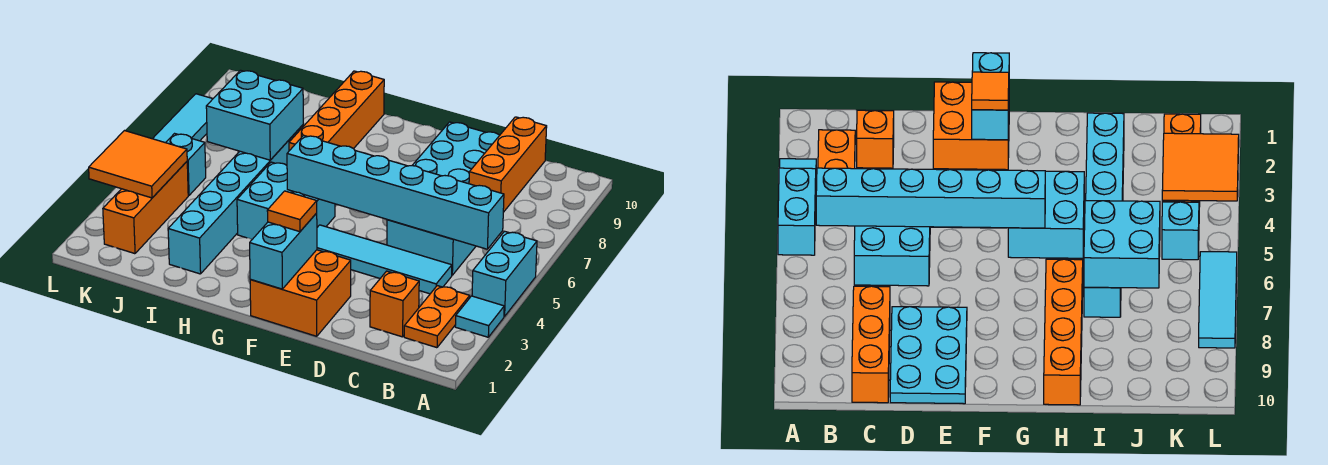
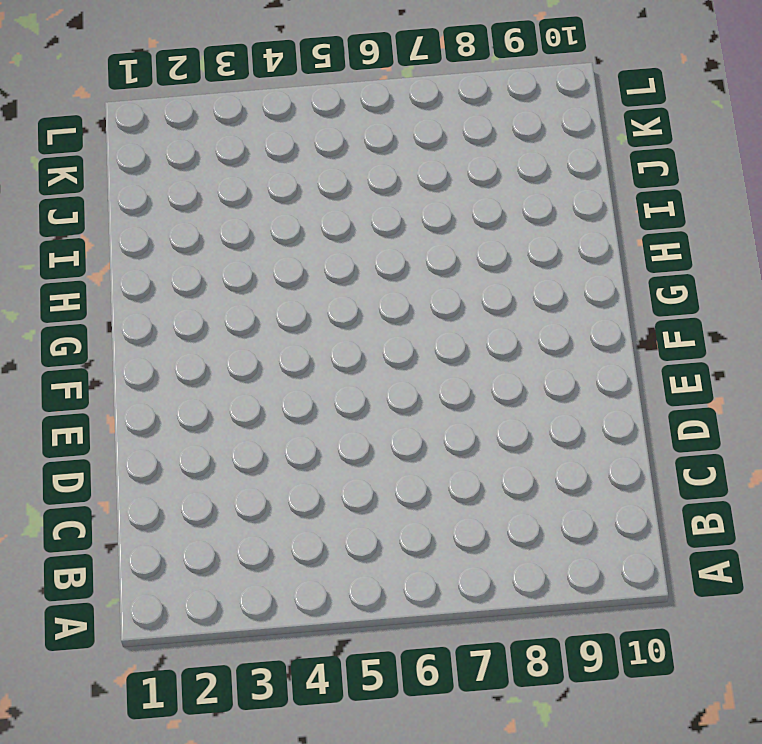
none -> cyan 1x1 tile [455,296,504,337]
none -> cyan 1x2 brick [472,231,537,317]
none -> orange 1x2 plate [404,286,470,348]

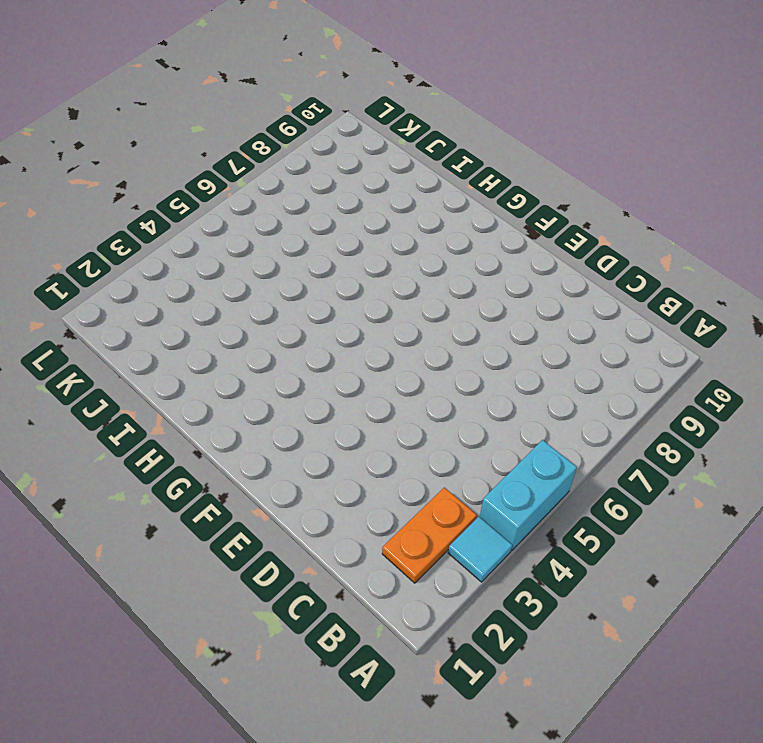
none -> orange 1x1 brick [370,271,419,337]
none -> cyan 1x4 tile [317,225,452,294]
none -> cyan 2x2 brick [387,220,476,275]

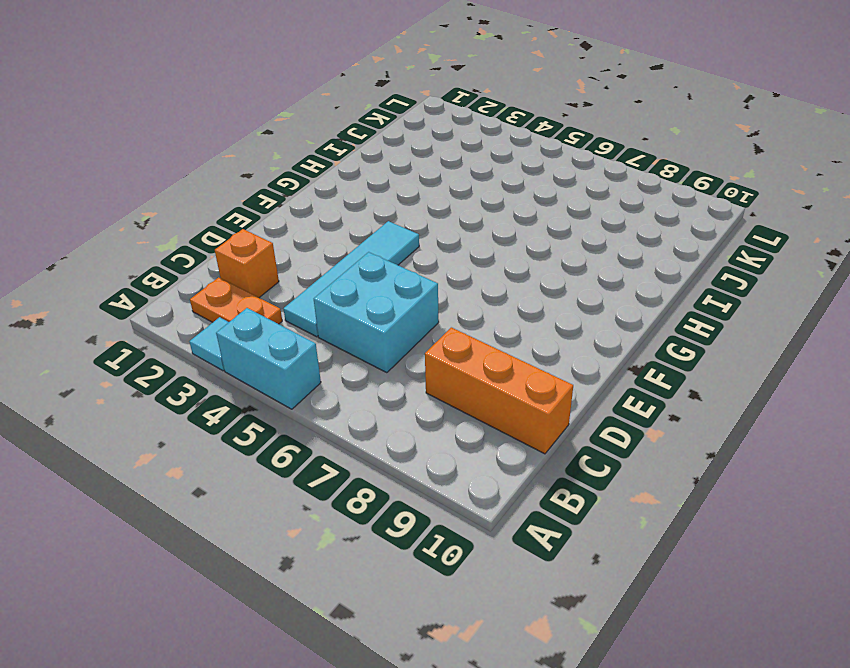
none -> cyan 2x3 plate [412,122,500,184]
none -> orange 2x2 brick [250,250,351,336]
none -> cyan 2x2 brick [237,162,335,239]

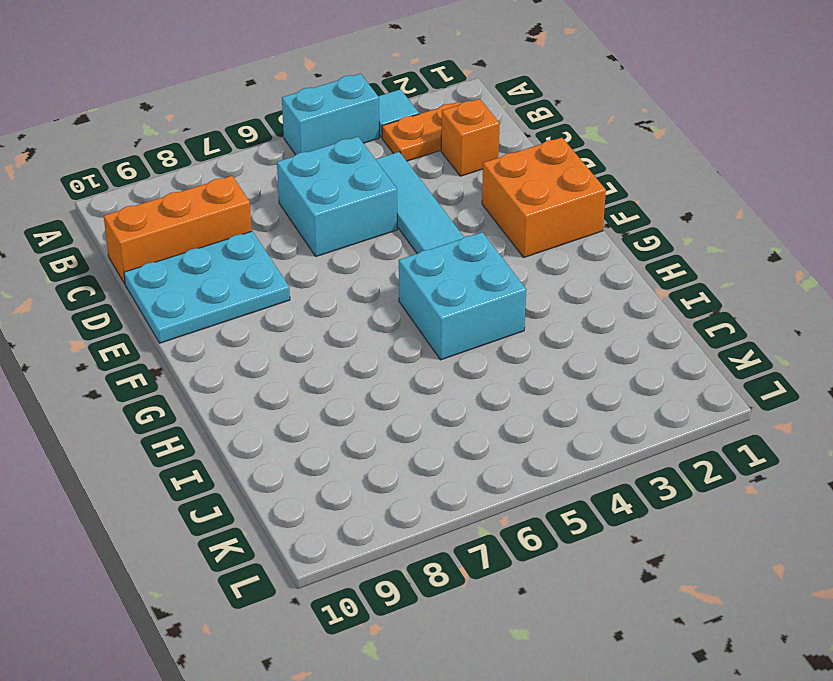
none -> orange 1x4 brick [289,71,384,151]
none -> cyan 1x6 brick [168,125,303,274]
none -> orange 1x3 brick [103,162,188,254]

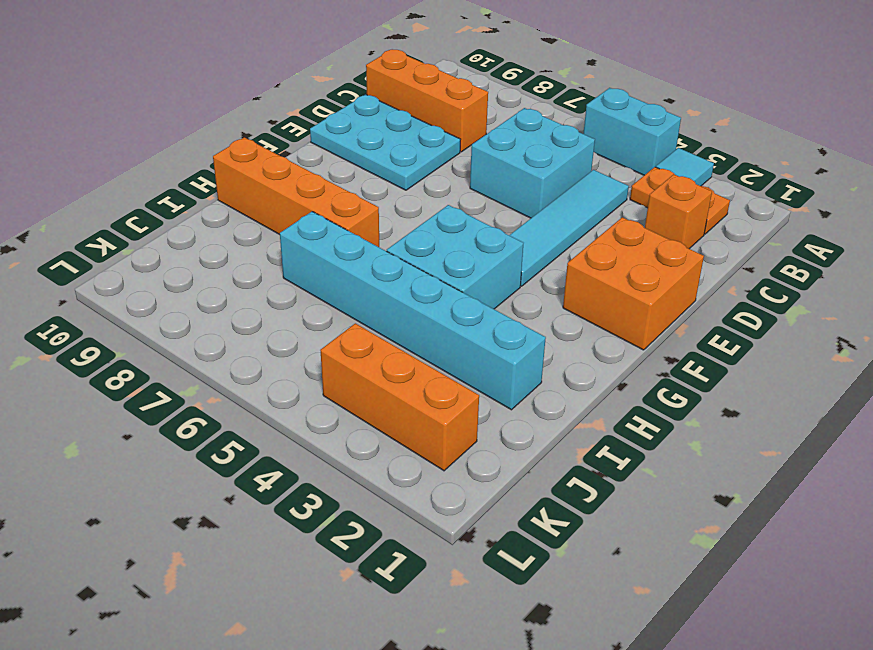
none -> cyan 1x1 brick [166,134,206,196]
none -> cyan 1x3 tile [153,94,212,143]
none -> cyan 1x6 brick [287,135,504,249]

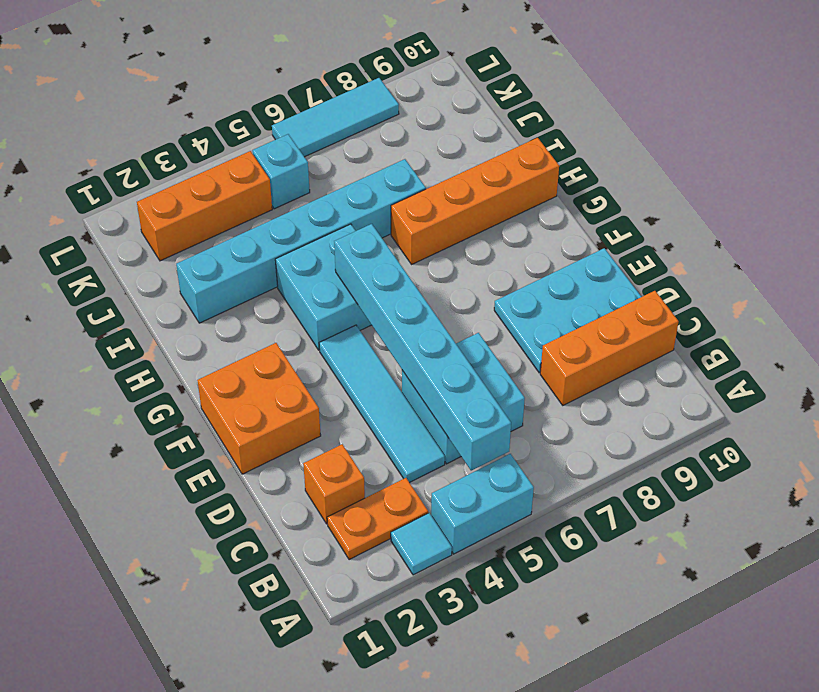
none -> cyan 1x2 brick [250,213,317,289]
none -> cyan 2x2 brick [206,70,303,160]
none -> orange 2x2 tile [89,131,187,198]

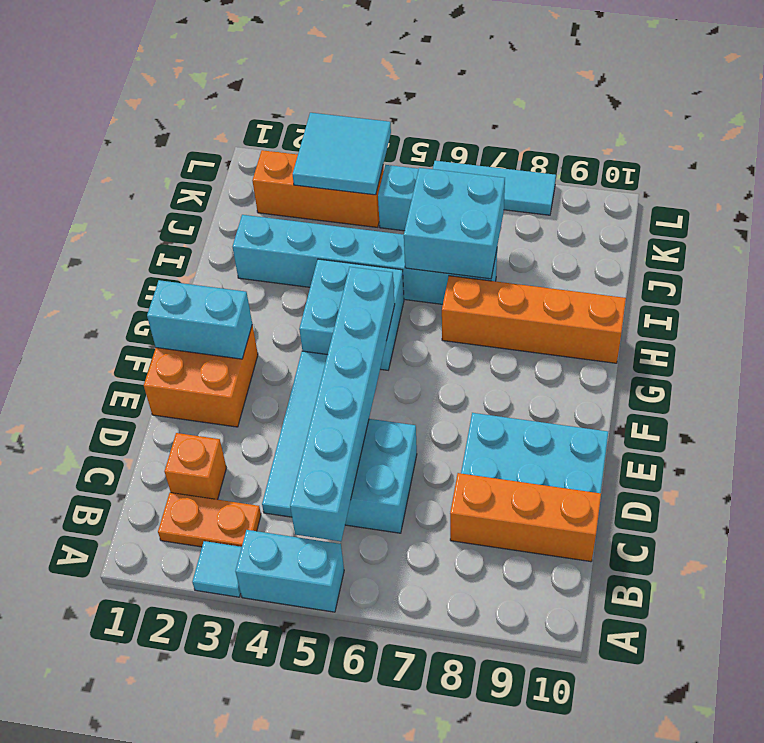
cyan 2x2 tile [293,113,391,195] -> orange 2x2 tile [89,131,187,198]
none -> orange 1x1 tile [267,191,317,232]

